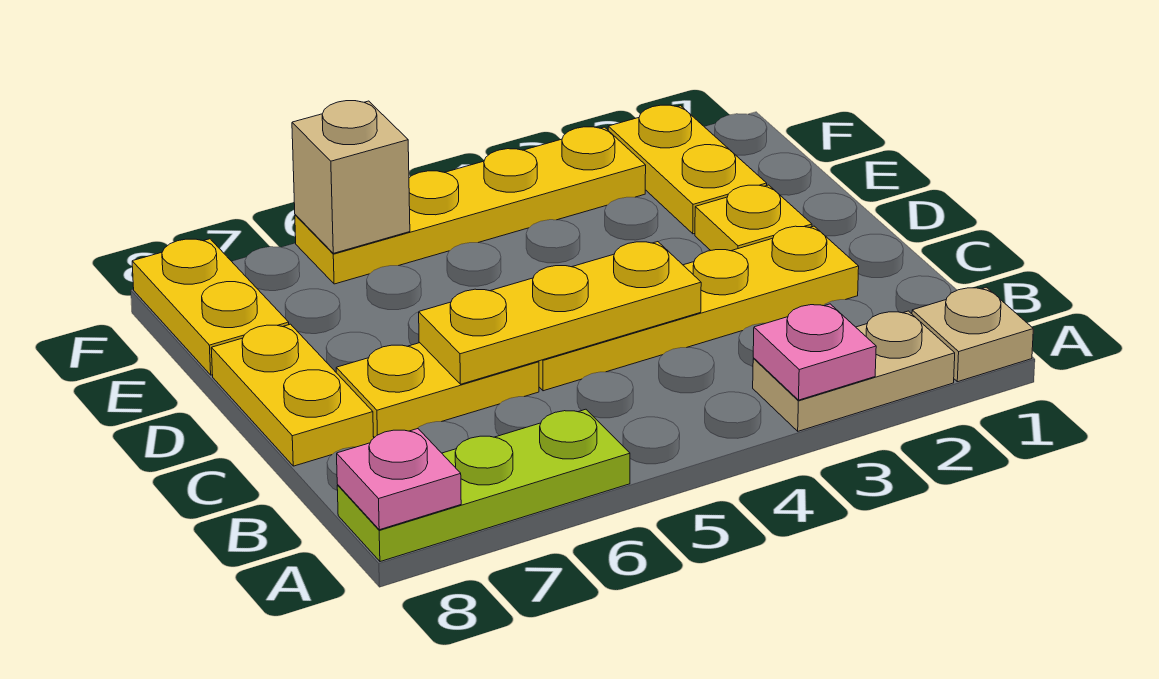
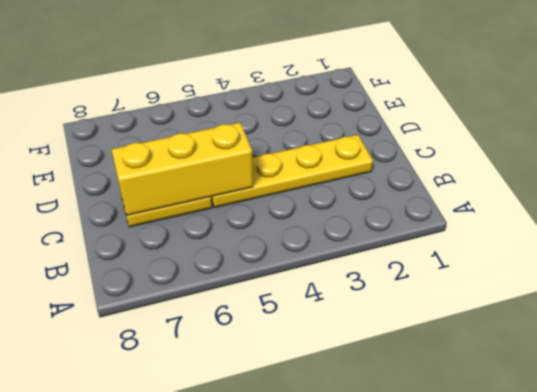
yellow 1x3 brick [111,123,253,216] -> yellow 1x3 plate [419,242,701,384]
none -> tan 1x1 plate [912,287,1033,382]
none -> tan 1x2 plate [753,311,955,431]
none -> lime 1x3 plate [337,409,630,562]

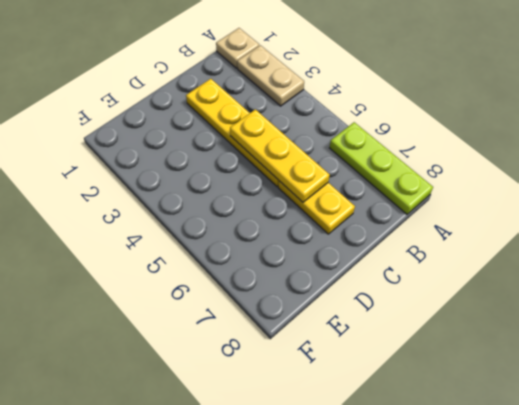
none -> yellow 1x2 plate [211,324,374,466]
none -> yellow 1x1 plate [695,185,812,251]
none -> yellow 1x2 plate [608,105,767,234]

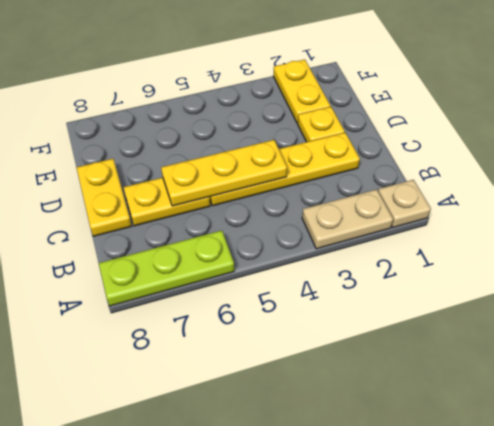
none -> yellow 1x2 plate [132,239,289,375]
none -> yellow 1x4 plate [295,127,646,284]
none -> pink 1x1 plate [753,304,876,400]

